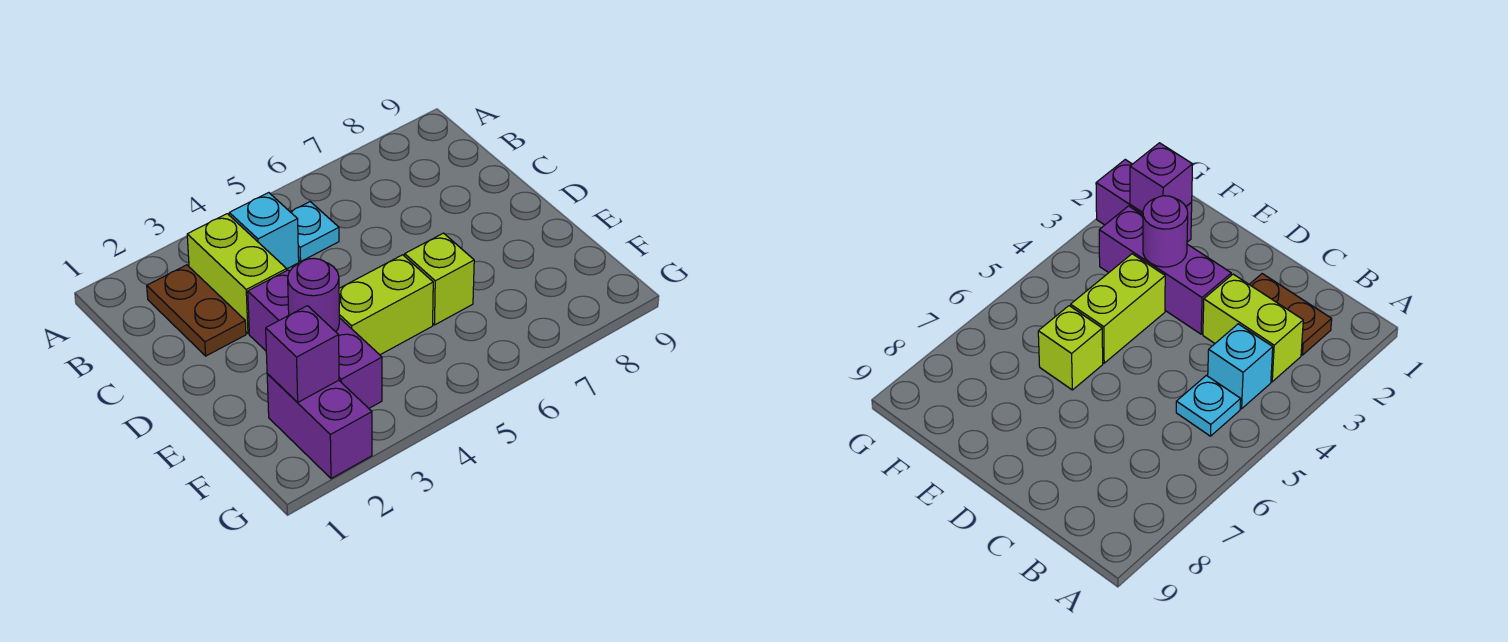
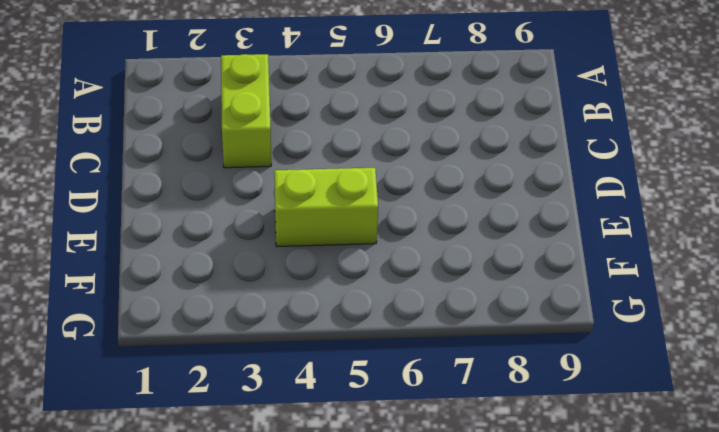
none -> brown 1x2 plate [147,265,246,356]
none -> cyan 1x1 brick [229,193,299,269]

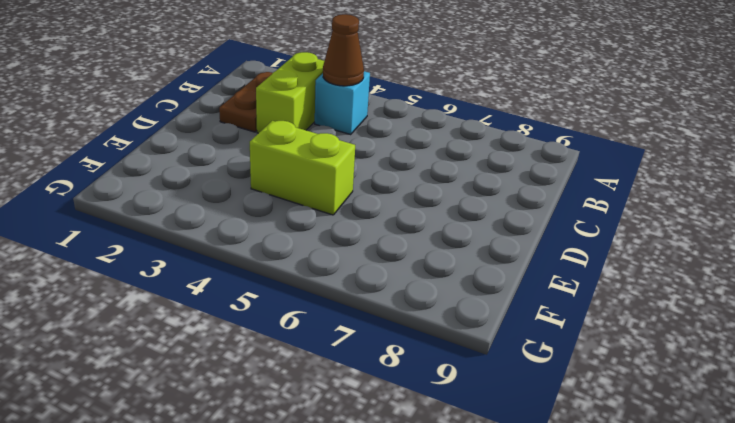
brown 1x1 cone [323,14,364,86] -> none
none -> cyan 1x1 plate [291,202,339,261]
none -> purple 1x3 brick [248,270,382,408]

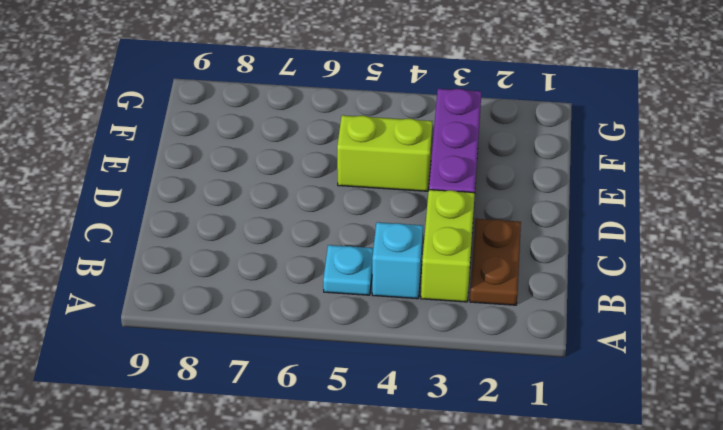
none -> lime 1x1 brick [405,233,474,325]
none -> purple 1x2 brick [267,374,372,479]

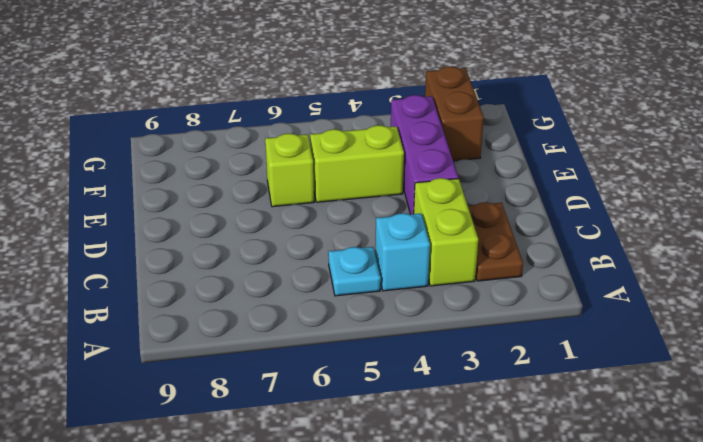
brown 1x2 brick [425,66,484,161] -> purple 1x2 brick [267,374,372,479]
none -> purple 1x1 round brick [288,258,339,332]
none -> purple 1x1 brick [266,306,339,402]

